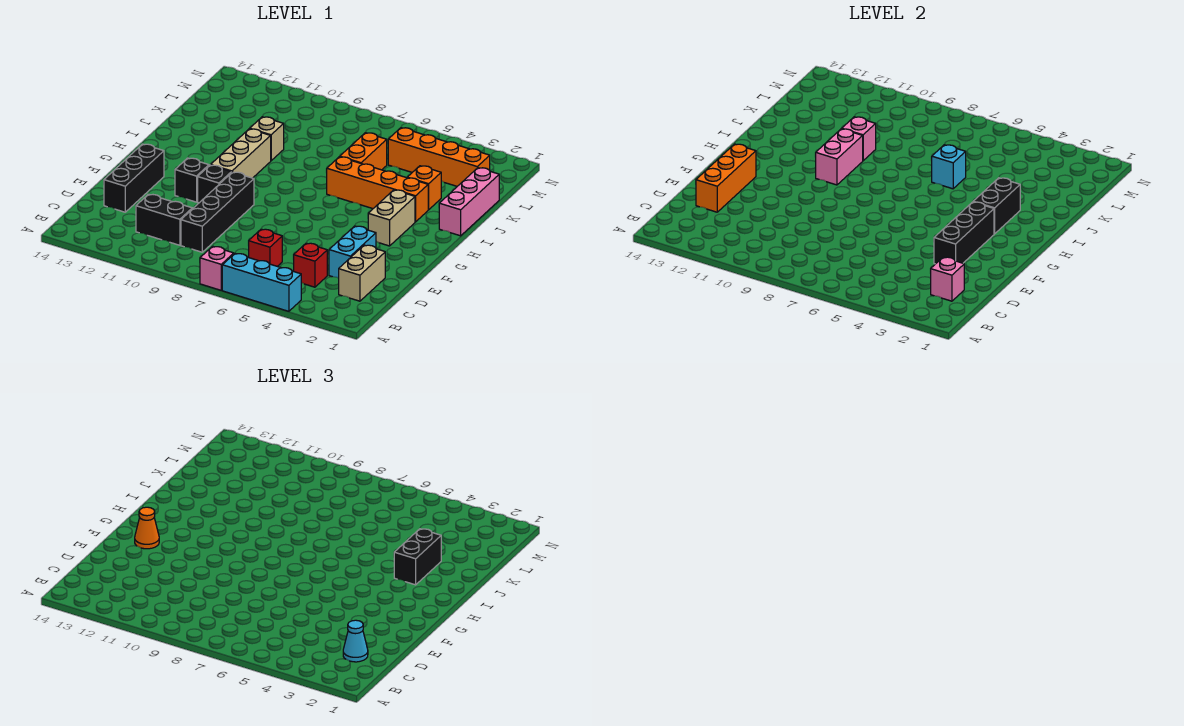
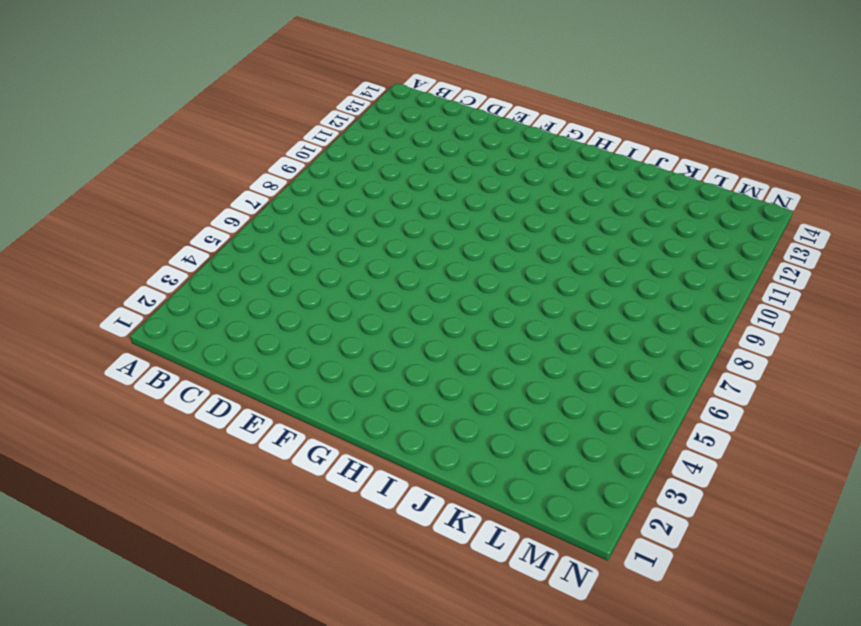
none -> cyan 1x3 brick [222,254,301,311]
none -> pink 1x1 brick [200,246,234,290]
none -> tan 1x2 brick [339,245,385,301]

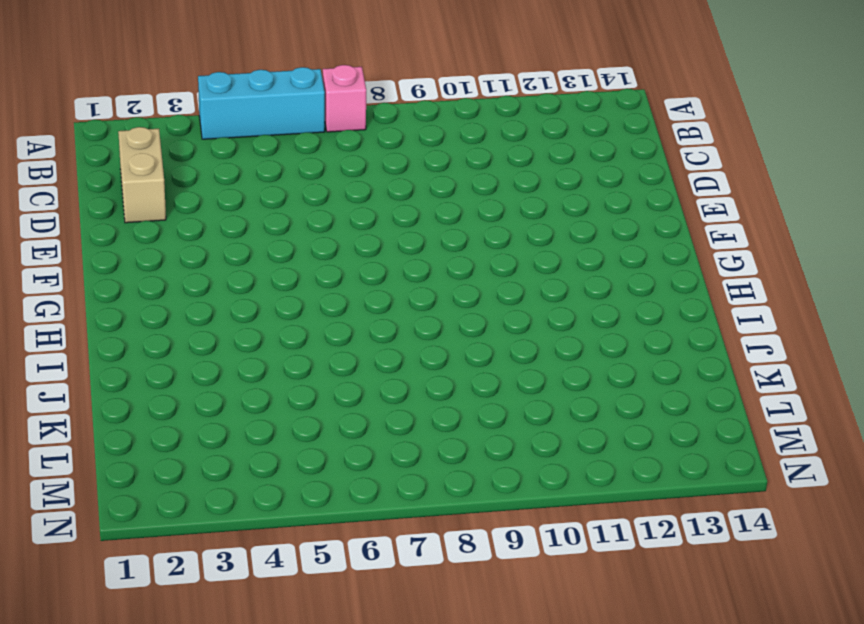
none -> red 1x1 brick [293,243,327,287]
none -> red 1x1 brick [248,229,282,266]
none -> black 1x4 brick [181,172,254,252]

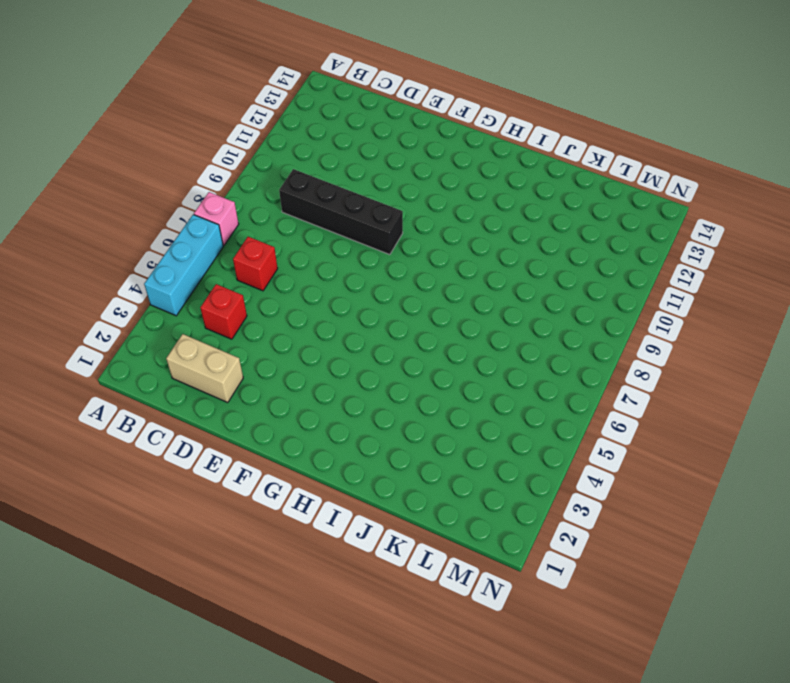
none -> black 1x2 brick [136,194,192,245]
none -> cyan 1x2 brick [329,226,376,278]
none -> black 1x3 brick [104,144,164,212]

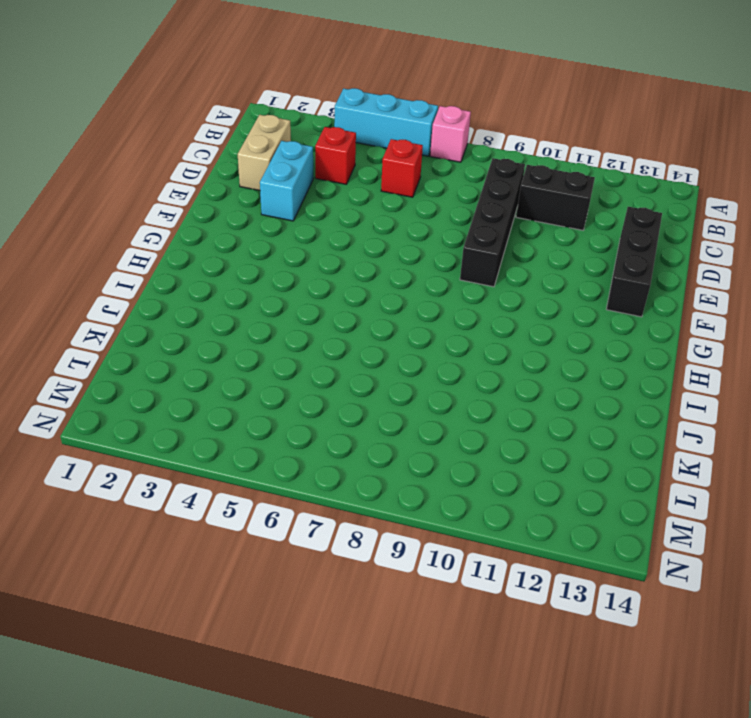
none -> black 1x1 brick [198,165,231,203]
none -> black 1x1 brick [175,158,209,202]
none -> tan 1x2 brick [368,190,415,246]

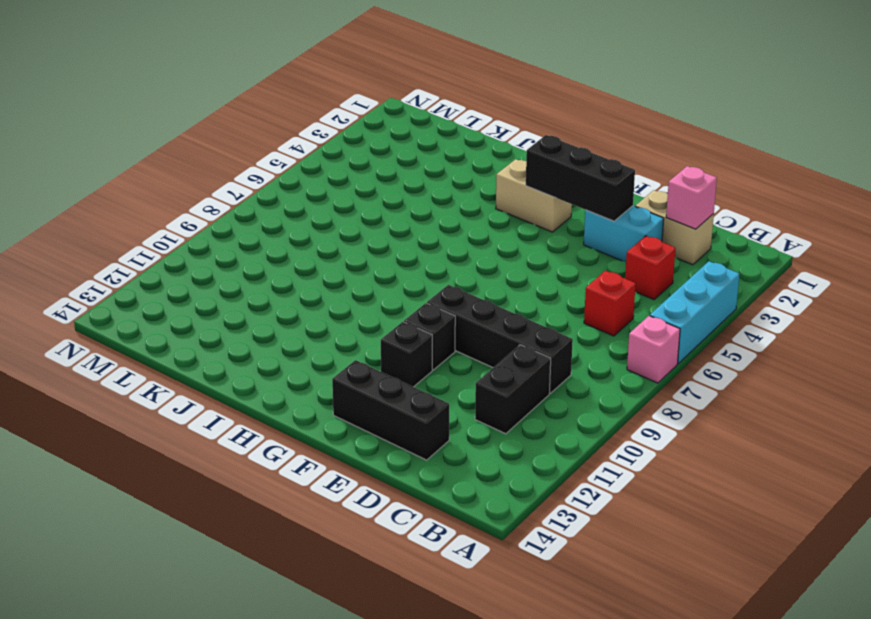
none -> tan 1x3 brick [211,129,271,178]
none -> pink 1x3 brick [439,168,499,236]
none -> orange 1x4 brick [327,157,428,222]

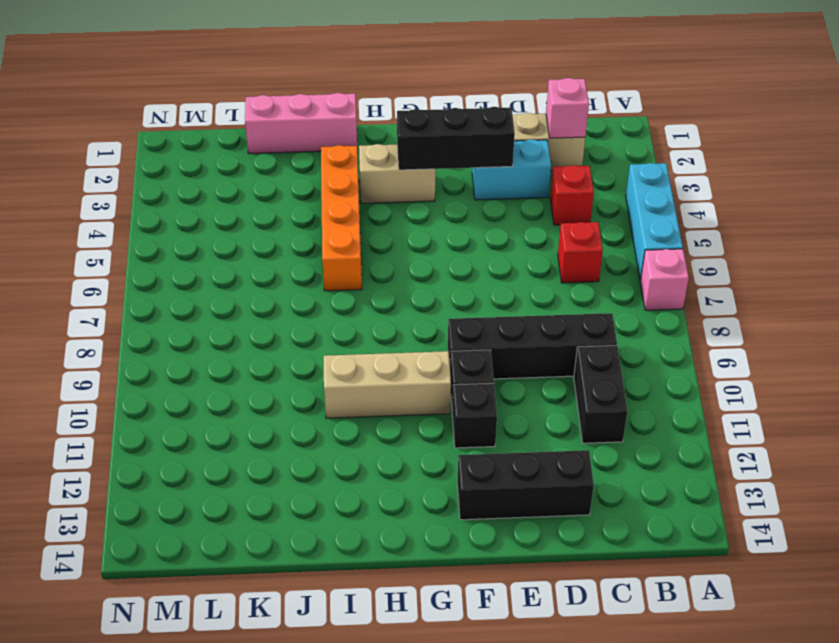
none -> orange 1x1 brick [407,166,441,210]
none -> orange 1x2 brick [340,133,387,170]
none -> tan 1x1 brick [250,117,284,161]

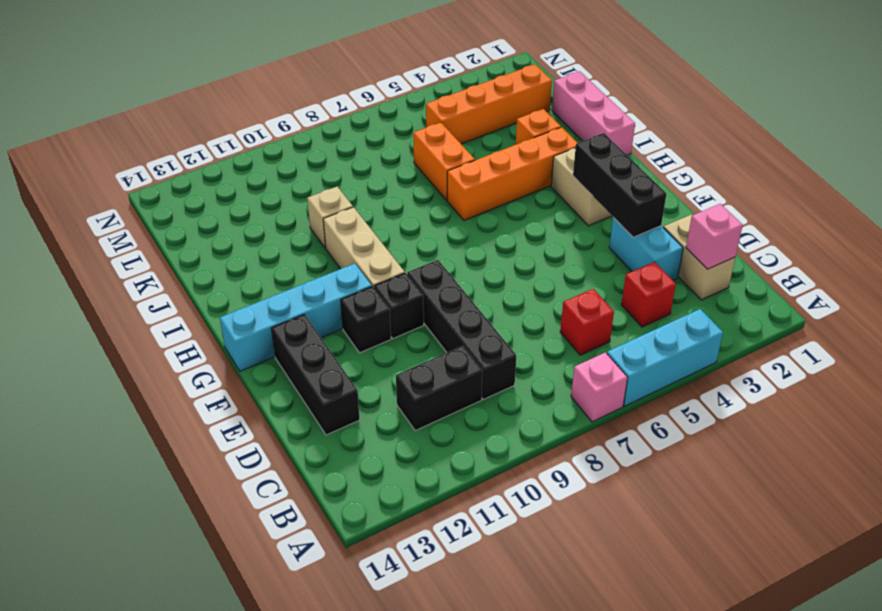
cyan 1x4 brick [220,264,372,371] -> none
none -> orange 1x3 brick [696,144,756,212]
none -> black 1x2 brick [973,178,1020,234]
none -> pink 1x2 brick [816,129,863,185]

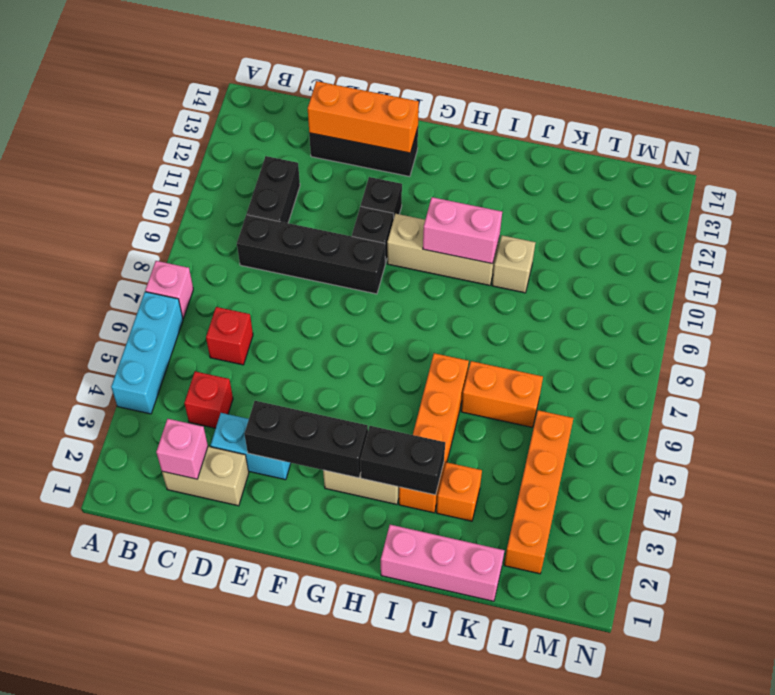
none -> cyan 1x1 brick [932,145,966,189]
none -> pink 1x1 brick [842,117,876,161]
none -> cyan 1x1 cone [343,620,368,662]

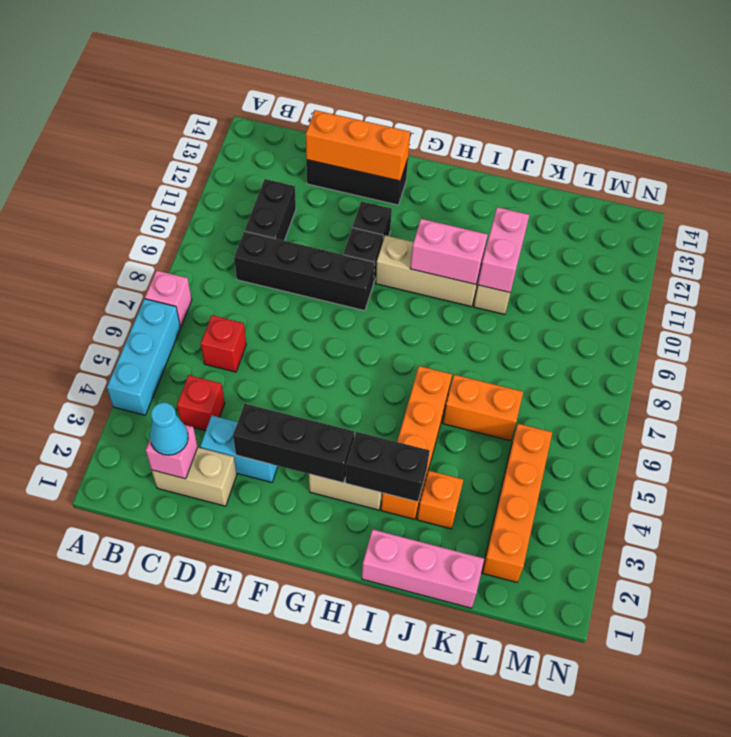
pink 1x2 brick [478,207,529,292] -> pink 1x1 brick [842,117,876,161]
none -> cyan 1x1 brick [932,145,966,189]
none -> orange 1x1 cone [135,507,159,549]
none -> black 1x2 brick [394,529,441,585]

